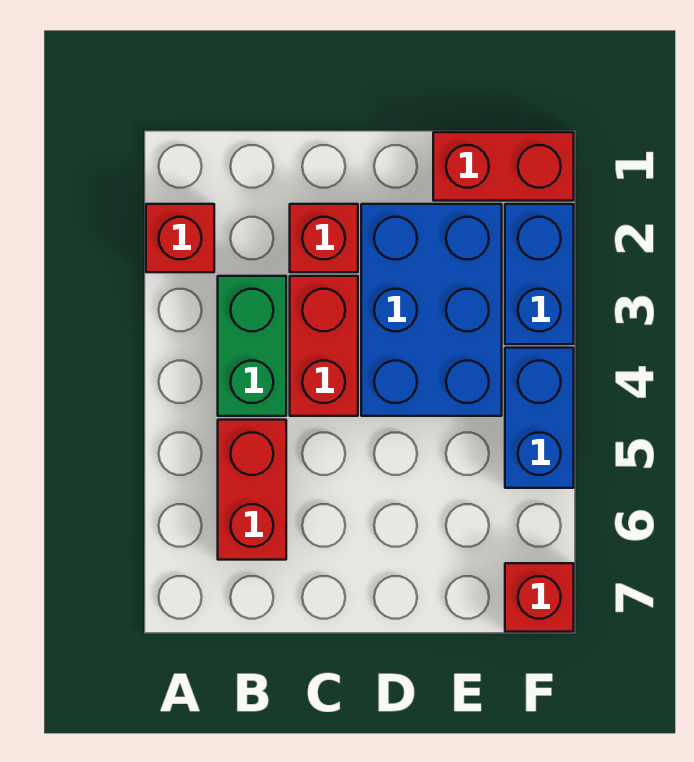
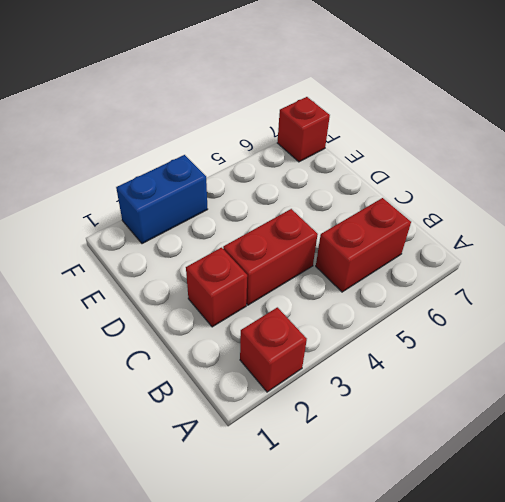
none -> green 1x2 brick [218,276,286,416]
none -> blue 2x3 brick [361,204,502,416]

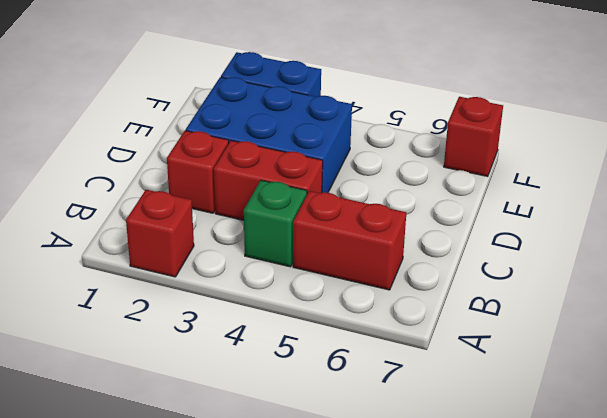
green 1x1 brick [244,180,307,267] -> green 1x2 brick [218,276,286,416]
none -> red 1x2 brick [433,132,574,201]
none -> blue 1x2 brick [505,348,574,488]

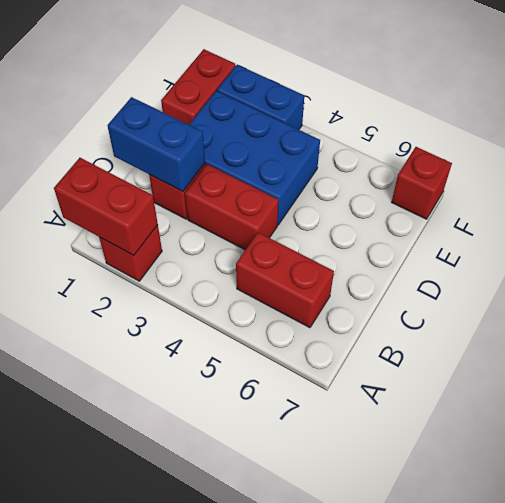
red 1x2 brick [54,158,158,255] -> none
blue 1x2 brick [108,97,205,191] -> blue 1x2 brick moved to [505,348,574,488]
none -> green 1x2 brick [218,276,286,416]

